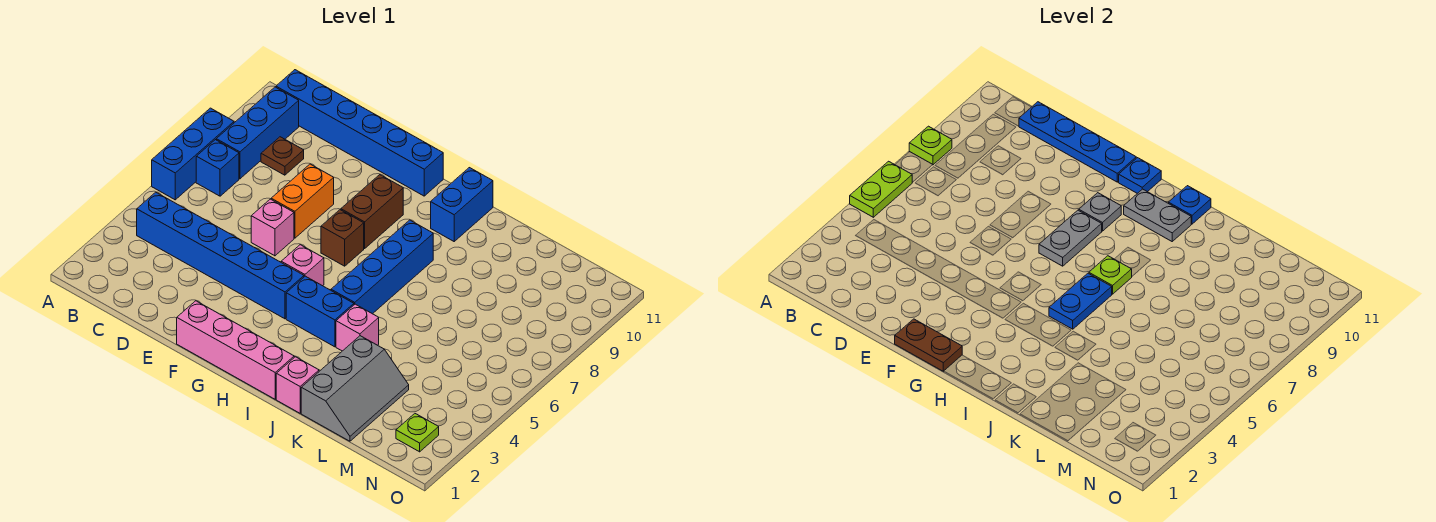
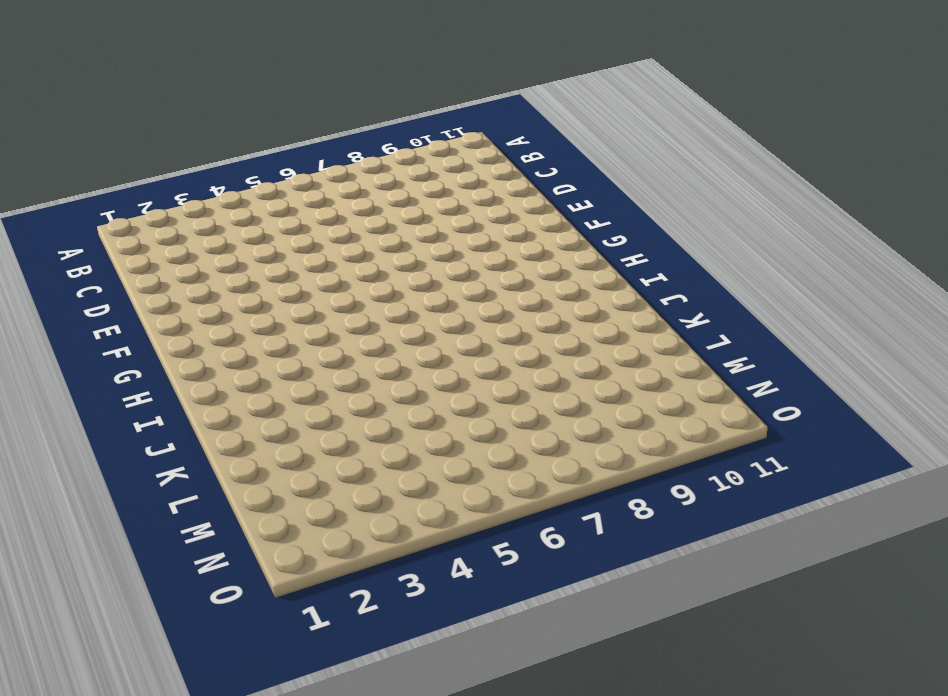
none -> blue 1x3 brick [152,108,234,200]
none -> blue 1x6 brick [137,192,304,319]
none -> blue 1x1 brick [196,140,239,196]
none -> blue 1x3 brick [216,87,299,179]

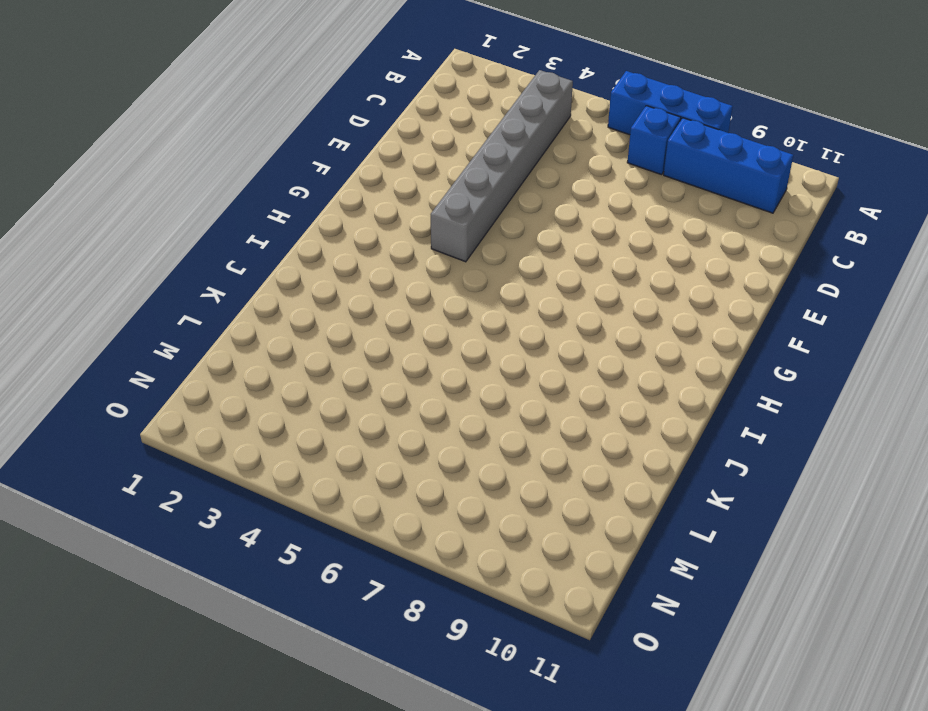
grey 1x6 brick [431,70,573,262] -> blue 1x6 brick [137,192,304,319]
none -> blue 1x6 brick [276,70,443,196]
none -> brown 1x1 plate [261,137,304,175]
none -> pink 1x1 brick [251,199,294,256]
none -> orange 1x2 brick [271,164,334,238]

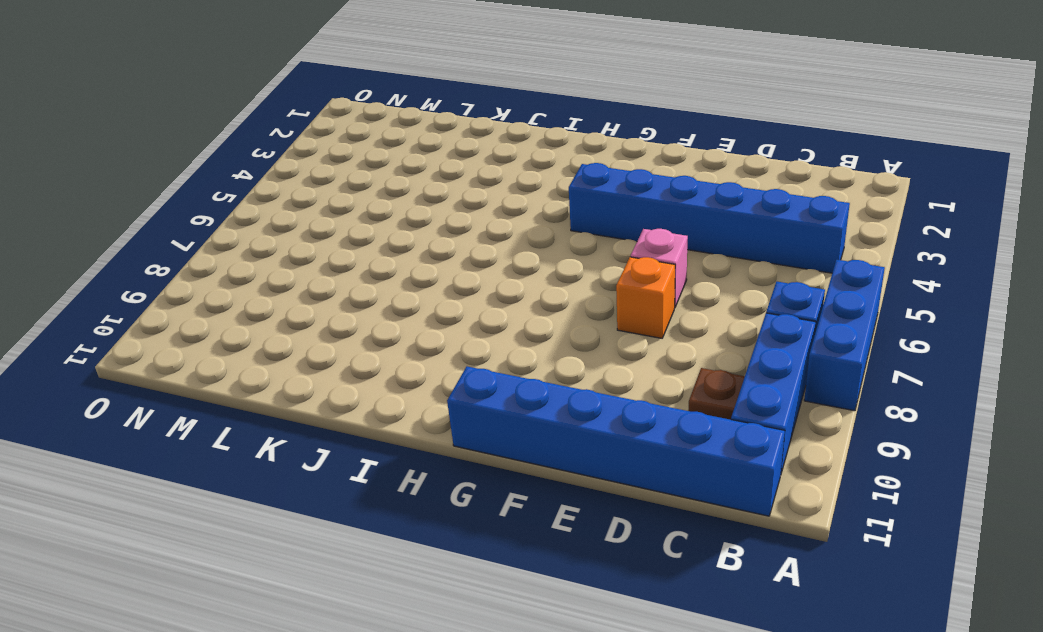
orange 1x1 brick [616,257,675,338] -> orange 1x2 brick [271,164,334,238]
none -> pink 1x4 brick [177,301,294,399]
none -> pink 1x1 brick [281,245,324,286]
none -> brown 1x1 brick [321,210,364,266]
none -> brown 1x2 brick [341,175,403,249]

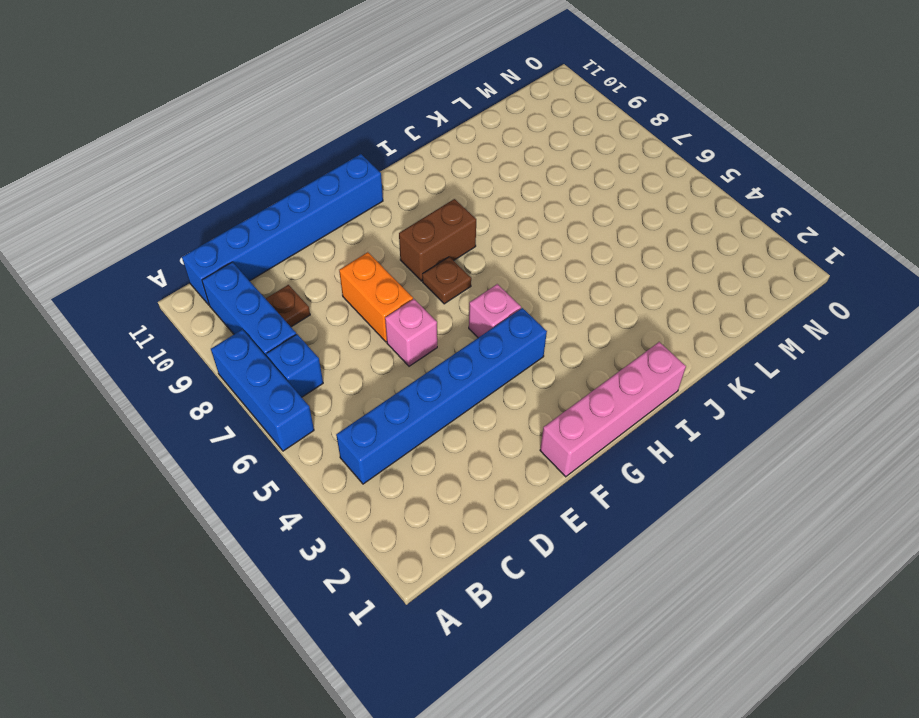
brown 1x1 plate [422,257,471,304] -> brown 1x1 brick [321,210,364,266]
brown 1x2 brick [399,199,476,281] -> brown 1x2 brick turned to [341,175,403,249]
none -> blue 1x2 brick [286,276,354,347]
none -> blue 1x4 brick [331,220,433,314]
none -> blue 1x2 brick [431,168,493,241]
none -> pink 1x1 brick [276,357,319,413]

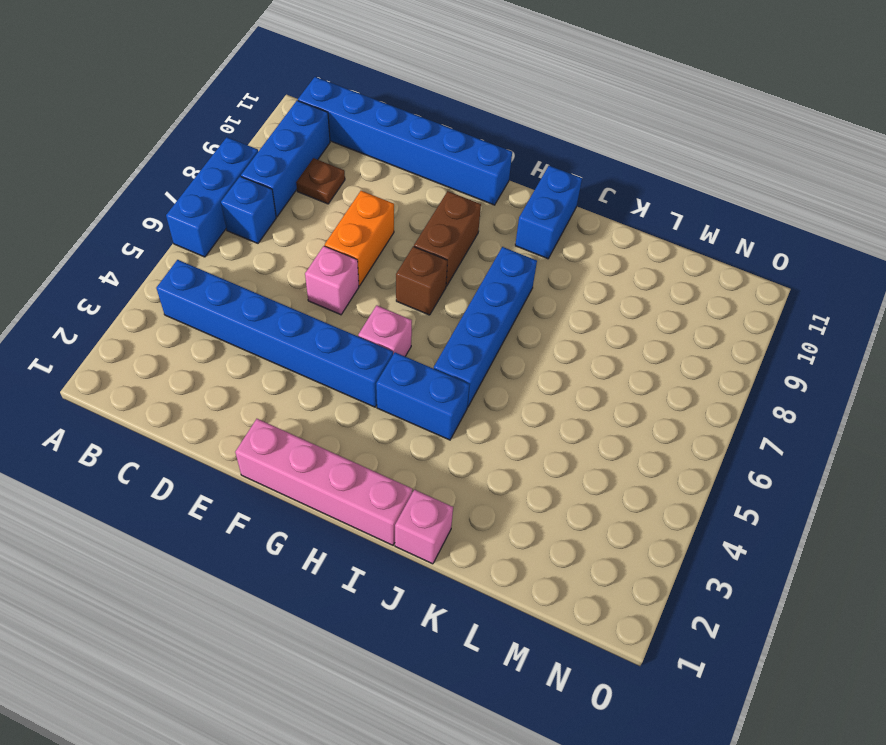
none -> pink 1x1 brick [336,304,379,351]
none -> grey 2x3 slope [301,336,409,441]
none -> lime 1x1 plate [396,414,439,452]
none -> lime 1x2 plate [850,161,912,217]

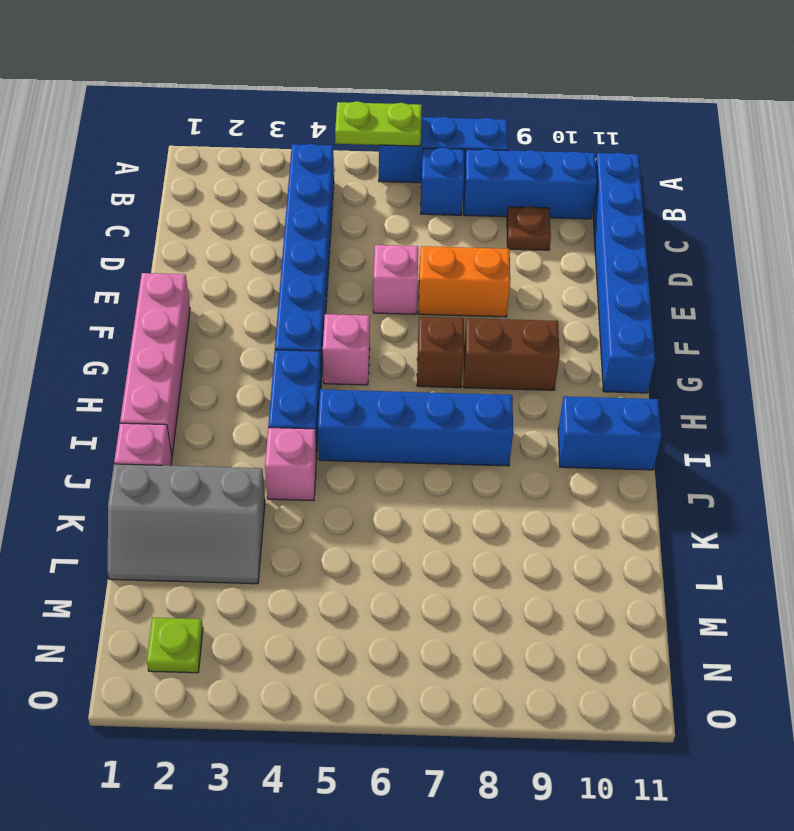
none -> lime 1x1 plate [909,126,952,165]
none -> blue 1x4 plate [1019,102,1136,182]
none -> brown 1x2 plate [895,319,962,371]
none -> grey 1x2 plate [1039,210,1102,266]

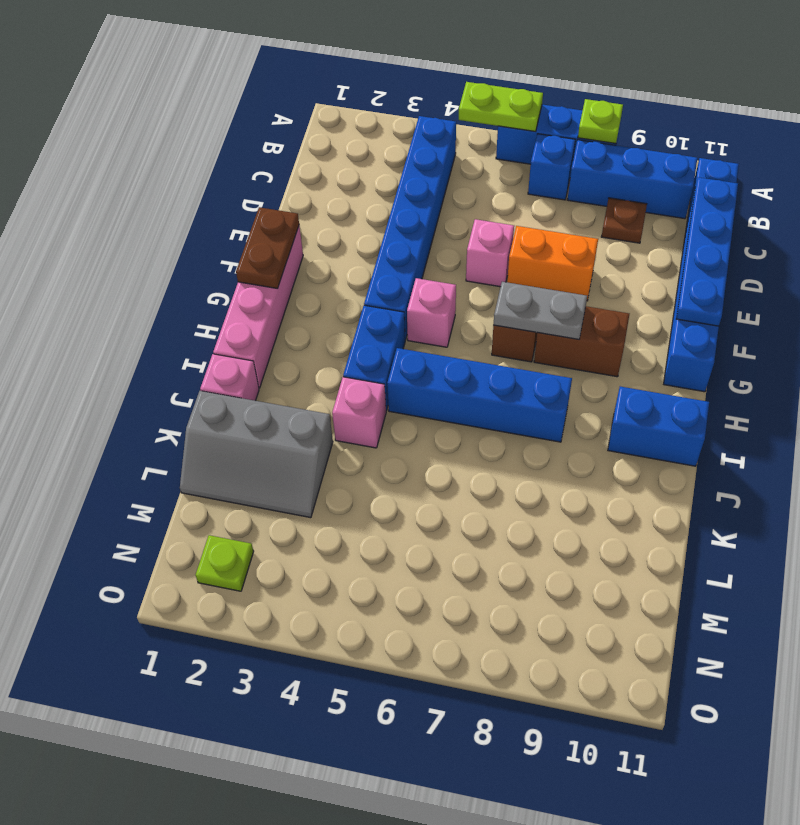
none -> grey 1x1 plate [1079,193,1121,231]
none -> blue 1x1 plate [1119,158,1161,193]
none -> grey 1x2 plate [1124,189,1191,241]
none -> blue 1x2 plate [1049,273,1112,329]

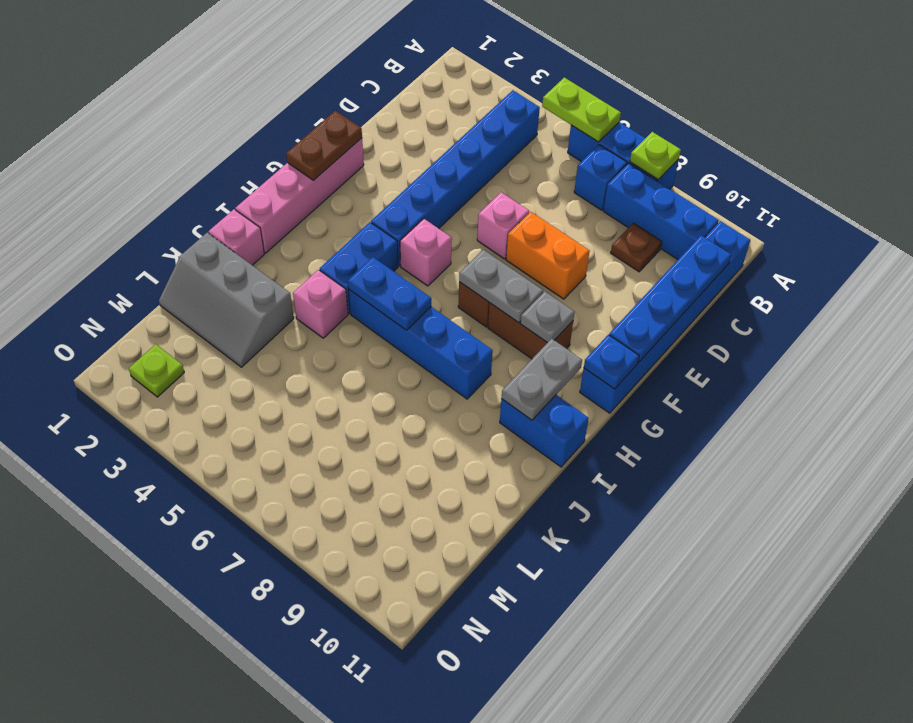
none -> lime 1x1 plate [1089,256,1132,294]
none -> blue 1x1 plate [1168,186,1211,224]

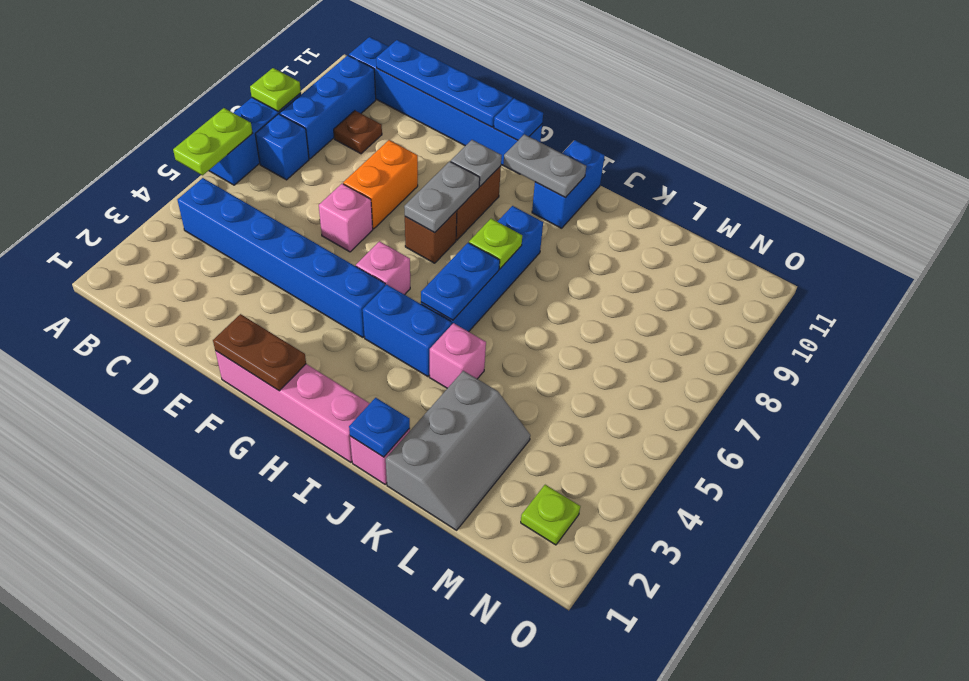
blue 1x1 plate [349,398,410,457] -> blue 1x1 plate moved to [1168,186,1211,224]

